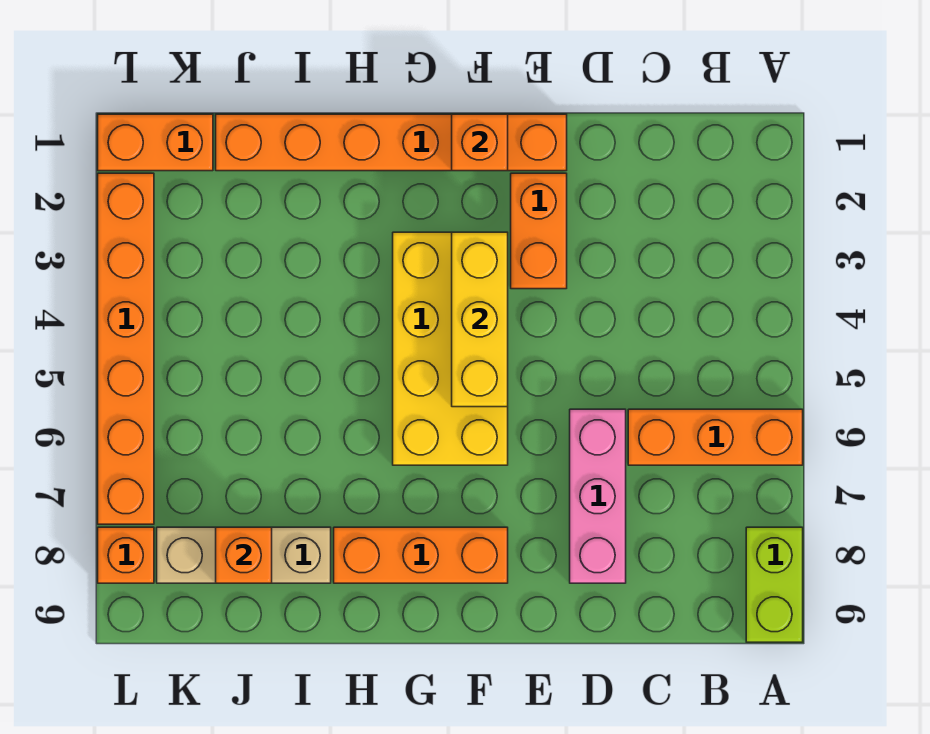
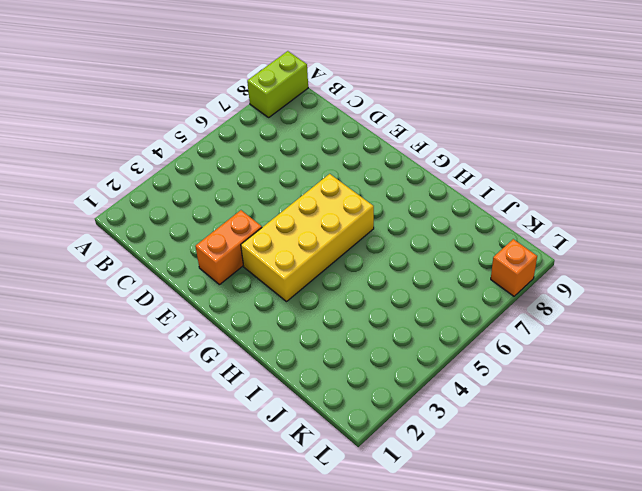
none -> orange 1x3 brick [628,409,803,465]
none -> pink 1x3 brick [570,409,626,583]
none -> orange 1x6 brick [216,114,567,171]

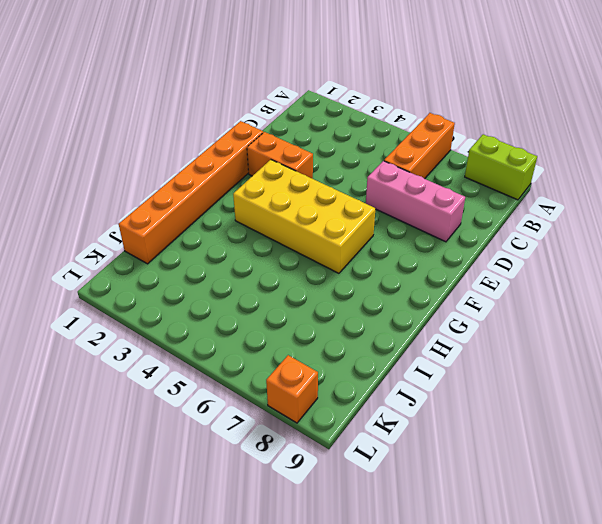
none -> orange 1x3 brick [334,527,508,583]
none -> tan 1x3 brick [157,527,331,583]
none -> orange 1x2 brick [98,114,213,171]

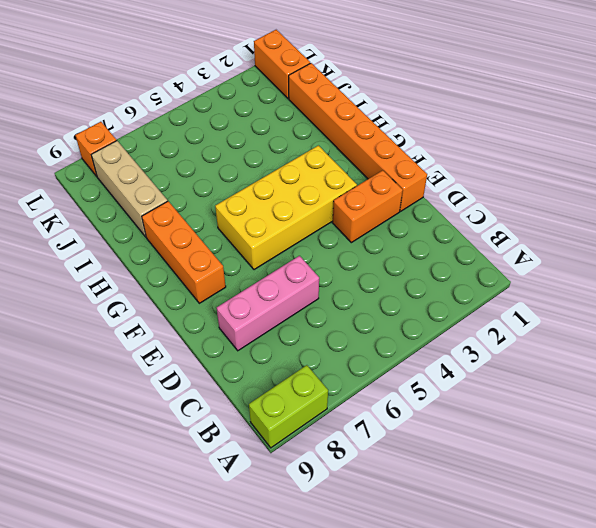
none -> orange 1x3 brick [628,409,803,465]
none -> orange 1x6 brick [98,173,154,524]
none -> orange 1x1 brick [452,114,508,171]

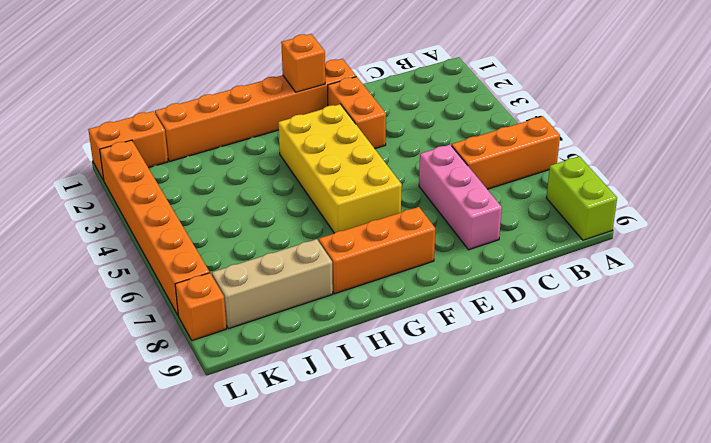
none -> yellow 1x3 brick [452,232,508,407]
none -> orange 1x1 brick [216,527,272,583]

